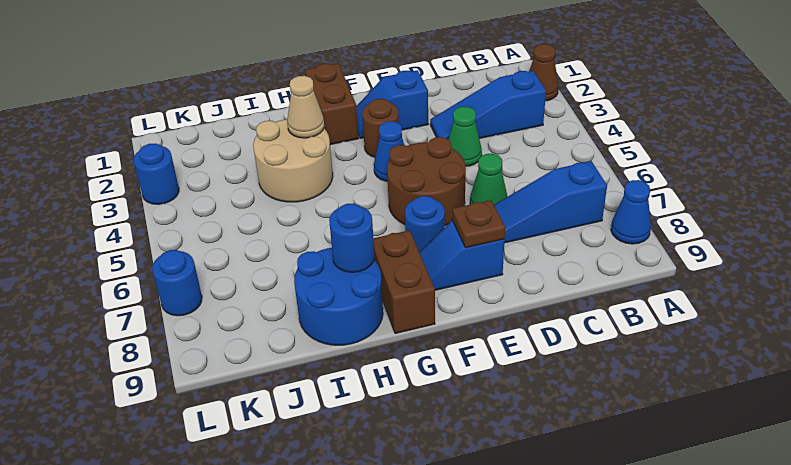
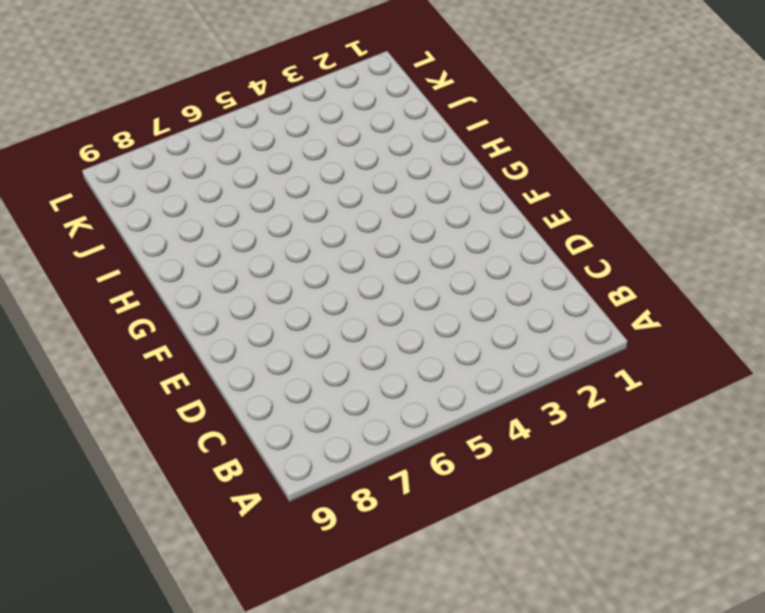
none -> brown 1x1 cone [529,44,559,101]
none -> blue 1x1 cone [611,180,651,244]
none -> blue 1x3 slope [430,71,546,140]

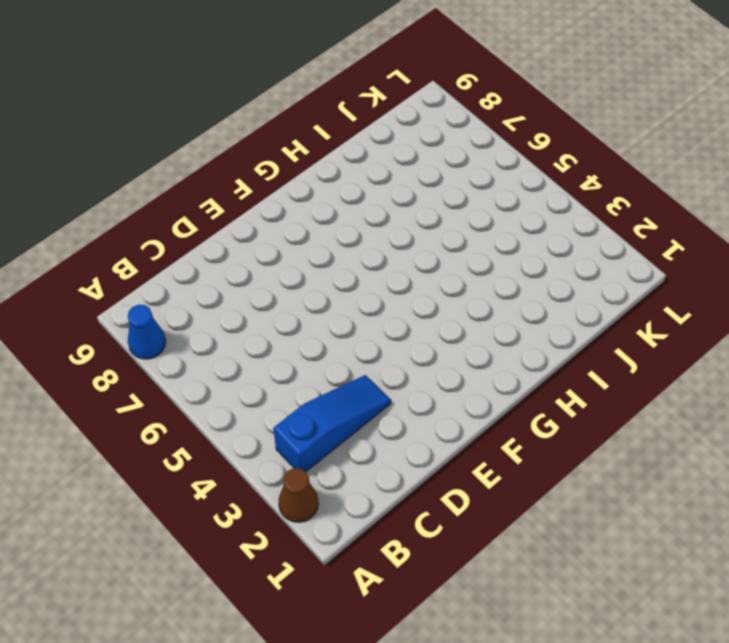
none -> blue 1x3 slope [494,161,607,243]
none -> green 1x1 cone [449,107,482,166]
none -> green 1x1 cone [470,154,508,204]

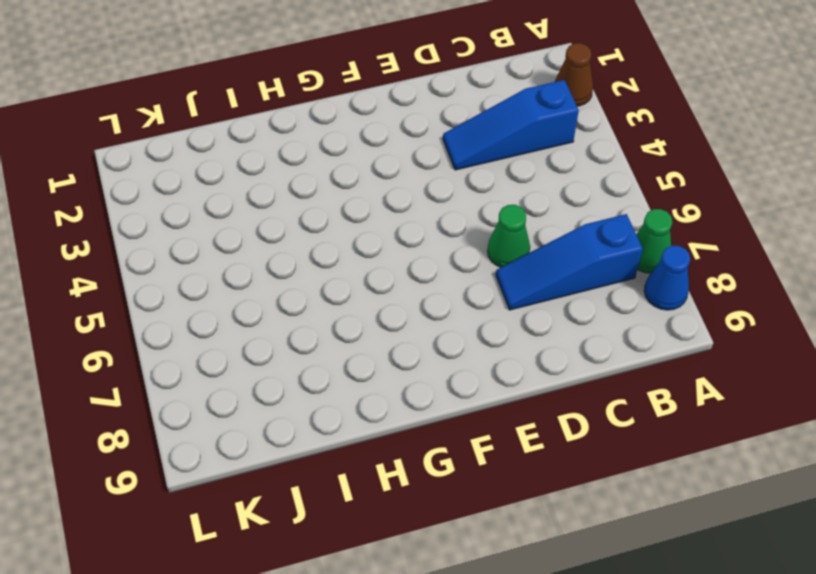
green 1x1 cone [636,209,672,273] -> green 1x1 cone moved to [449,107,482,166]
none -> blue 1x2 slope [356,70,428,138]
none -> brown 2x2 round brick [387,137,466,226]
none -> blue 1x2 slope [419,221,505,290]

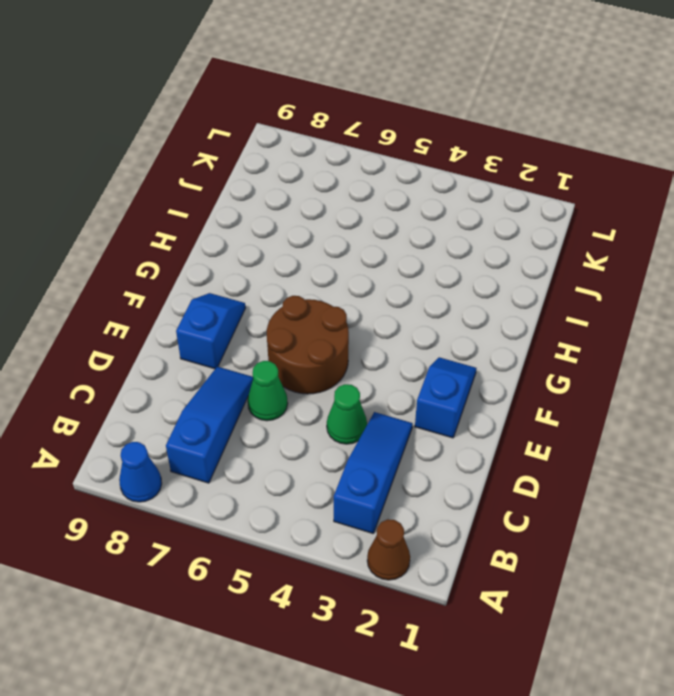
none -> brown 1x1 round brick [362,99,399,157]
none -> blue 1x1 cone [374,121,404,181]
none -> blue 1x1 round brick [405,196,445,252]

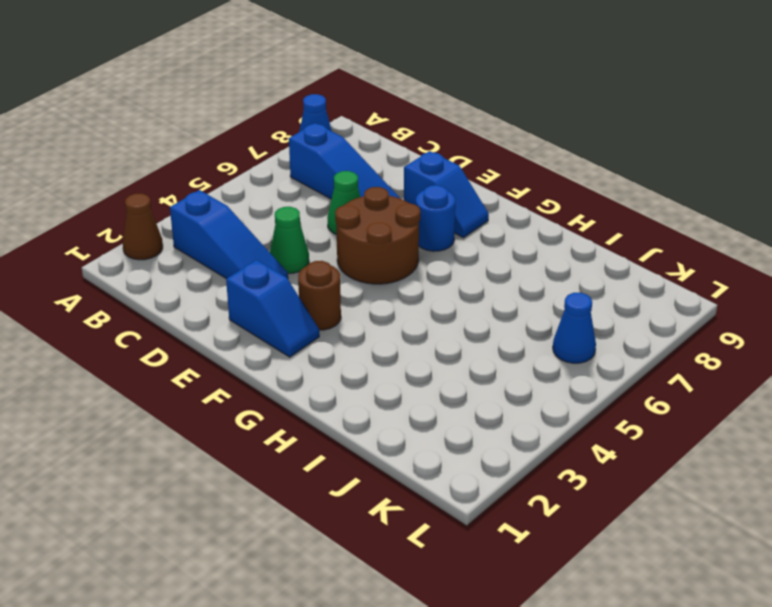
blue 1x1 cone [553,293,596,363] -> blue 1x1 cone moved to [374,121,404,181]
none -> brown 1x2 brick [305,63,358,145]
none -> brown 1x2 brick [373,230,435,333]
none -> tan 2x2 round brick [253,119,333,202]

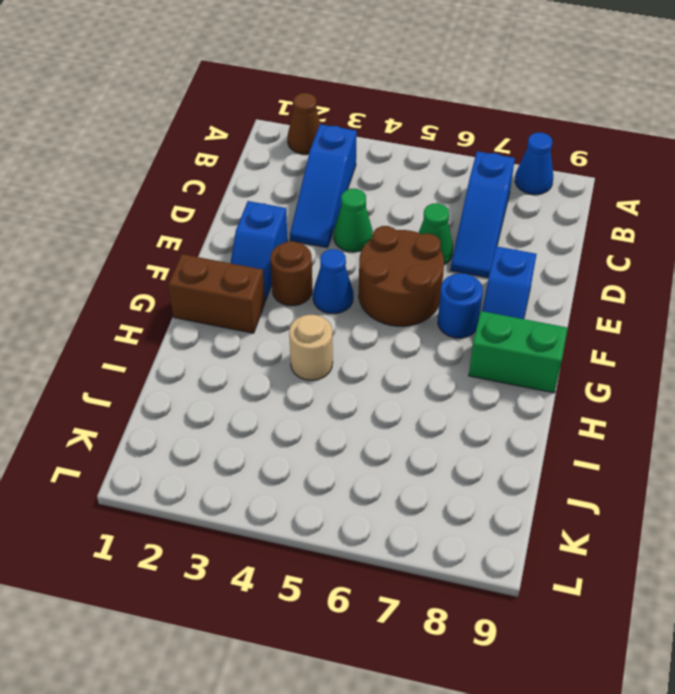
green 1x2 brick [469,311,568,393] -> brown 1x2 brick [373,230,435,333]
tan 1x1 round brick [289,315,333,381] -> tan 2x2 round brick [253,119,333,202]
none -> blue 2x2 round brick [294,248,383,345]
none -> blue 1x1 round brick [134,143,179,204]
none -> blue 1x1 round brick [152,250,202,316]

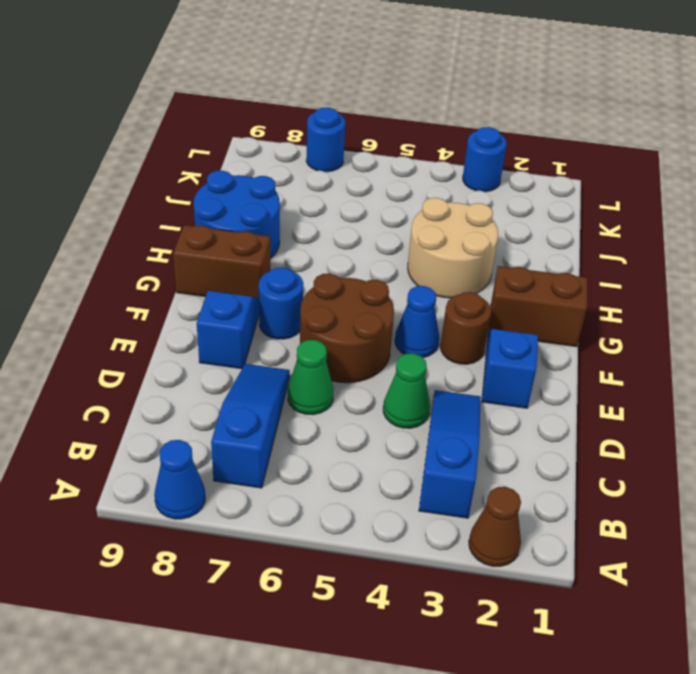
none -> brown 1x1 plate [453,200,505,248]
none -> tan 1x1 cone [287,76,324,138]
none -> blue 1x1 round brick [329,204,375,272]

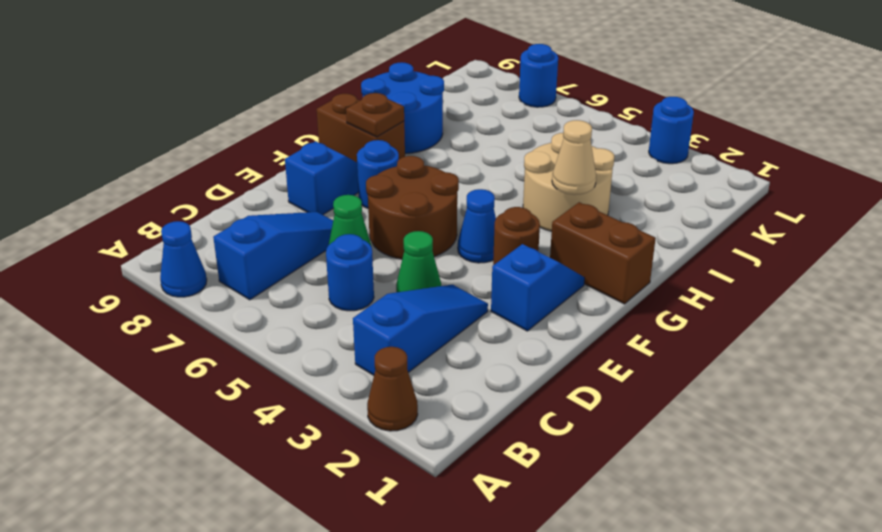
blue 1x1 round brick [326,234,374,311] -> blue 1x1 round brick moved to [329,204,375,272]
brown 1x1 plate [346,93,404,137] -> brown 1x1 plate moved to [453,200,505,248]

